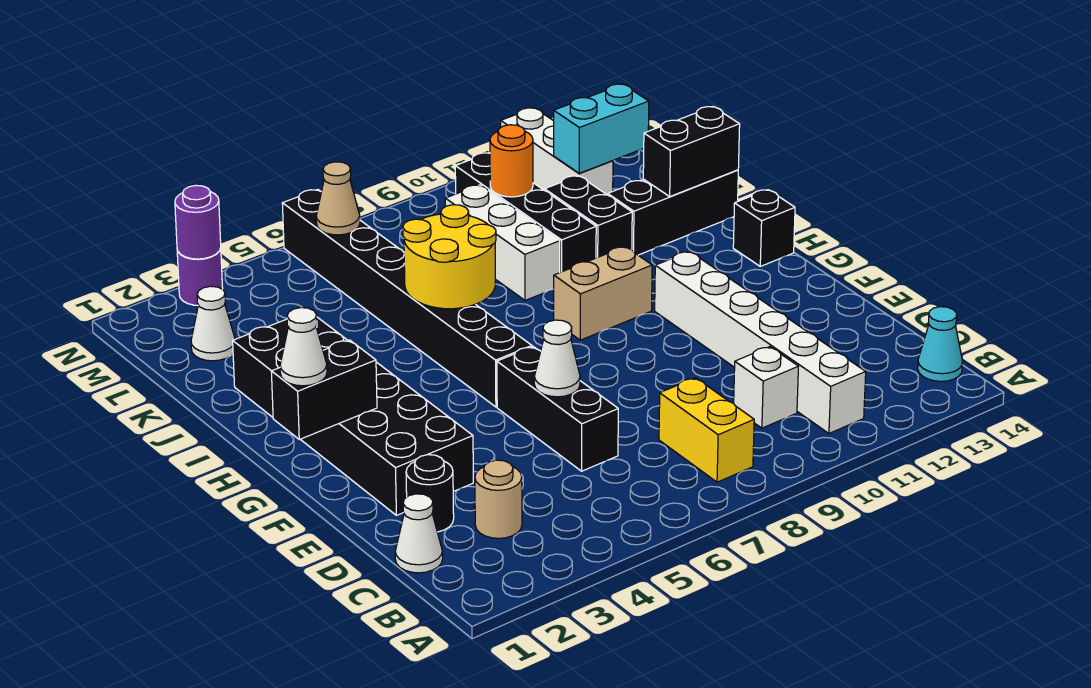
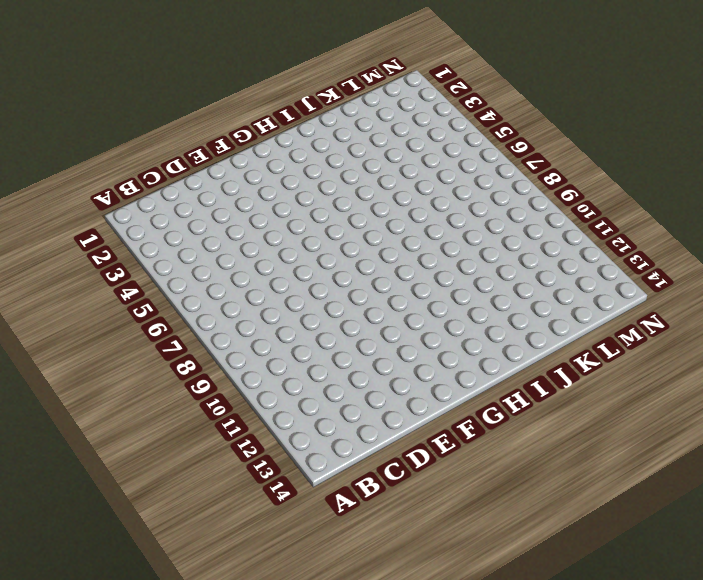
none -> yellow 1x2 brick [659,378,754,482]
none -> white 1x6 brick [655,251,866,433]
none -> cyan 1x1 cone [918,307,962,381]

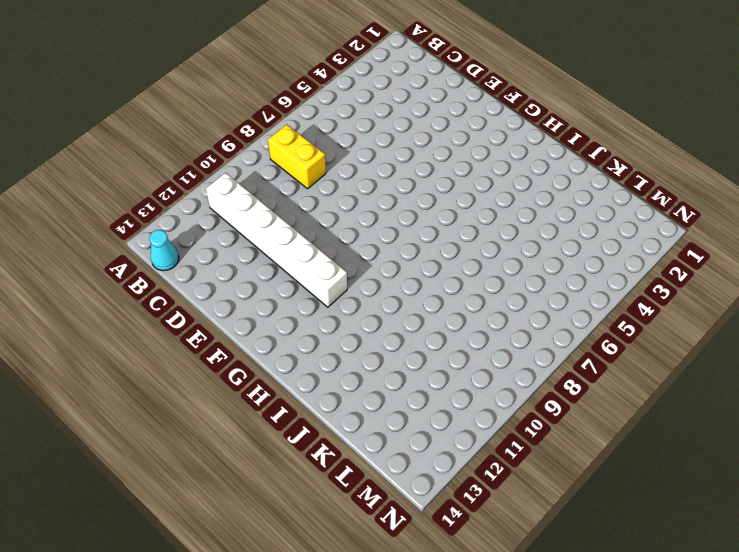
none -> white 1x1 cone [395,494,443,573]
none -> tan 1x1 round brick [475,460,522,538]
none -> white 1x1 brick [734,347,798,428]

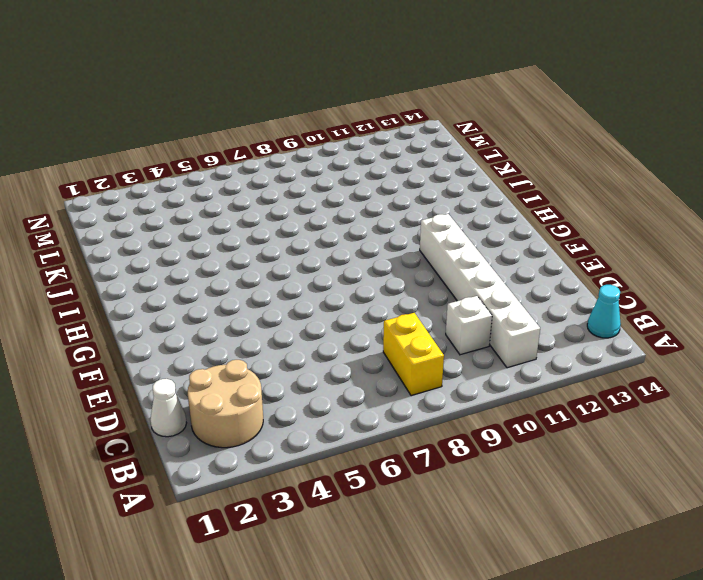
tan 2x2 round brick [188,360,263,448] -> tan 1x1 round brick [475,460,522,538]
none -> black 1x1 round brick [406,455,454,532]
none -> black 1x3 brick [497,347,618,471]
none -> black 2x6 brick [233,317,473,515]

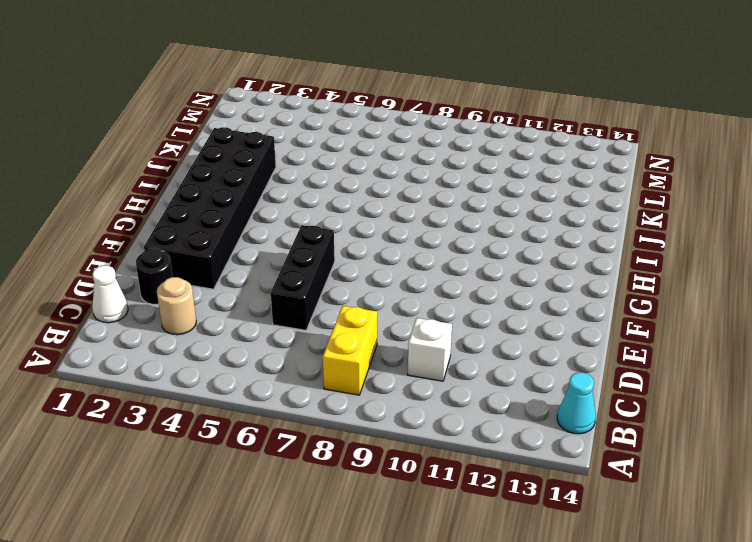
none -> white 1x6 brick [655,251,866,433]
none -> black 1x8 brick [282,190,532,407]
none -> tan 1x2 brick [554,247,652,340]

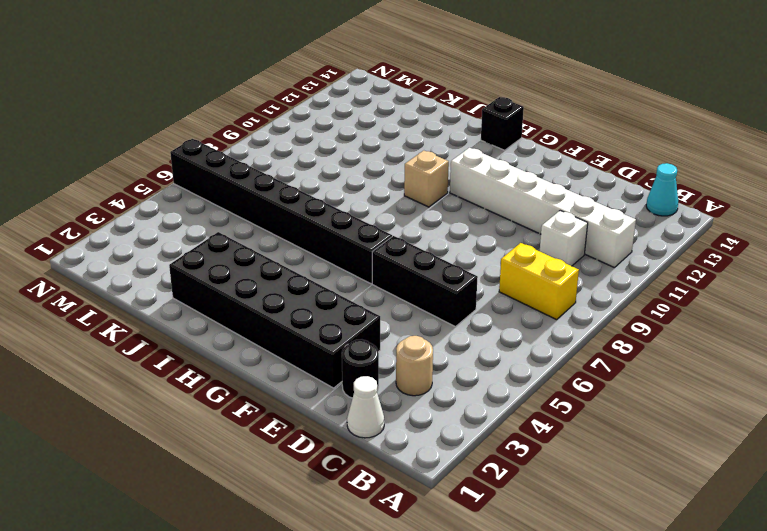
tan 1x1 brick [404,151,449,207] -> tan 1x2 brick [554,247,652,340]
none -> white 1x3 brick [445,185,560,300]
none -> black 1x4 brick [455,153,596,272]
none -> black 1x2 brick [545,176,632,258]

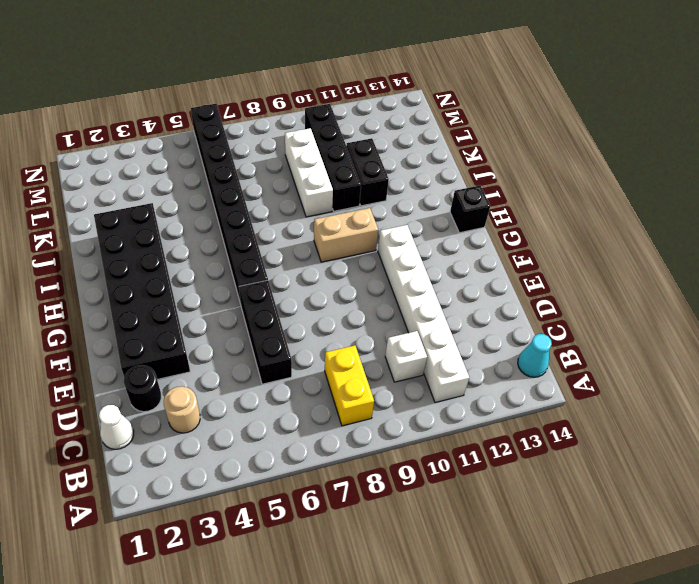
none -> black 1x3 brick [608,170,738,255]
none -> white 1x1 cone [191,286,235,361]
none -> white 1x3 brick [501,108,613,195]

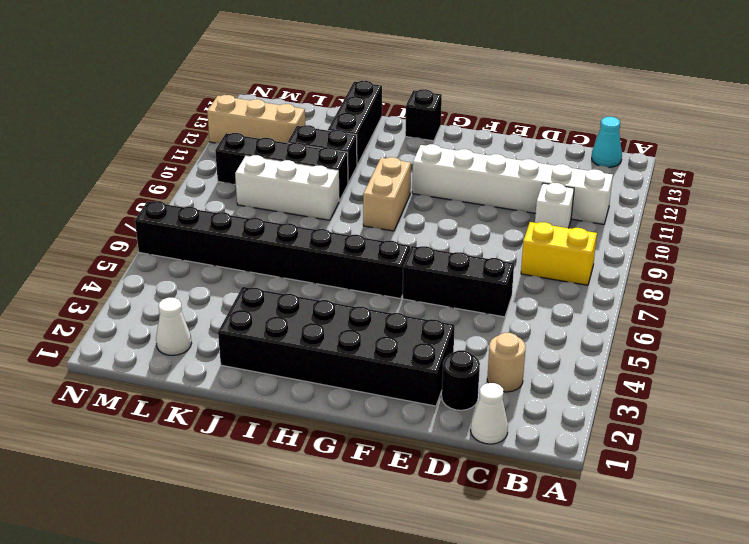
tan 1x3 brick [207,95,305,143] -> white 1x3 brick [501,108,613,195]
none -> purple 1x1 round brick [177,248,223,305]
none -> white 1x1 cone [534,320,580,397]
none -> black 1x2 brick [271,340,377,439]

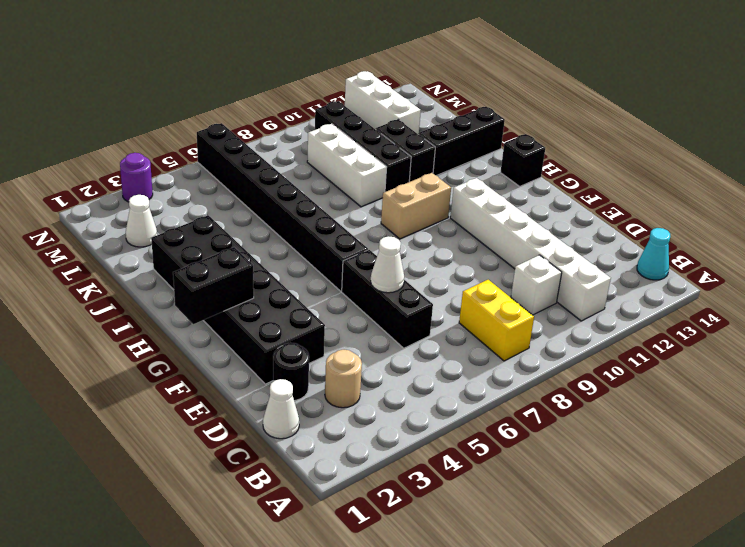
none -> yellow 2x2 round brick [403,205,496,309]
none -> black 1x2 brick [643,107,740,196]
none -> orange 1x1 round brick [490,125,533,197]

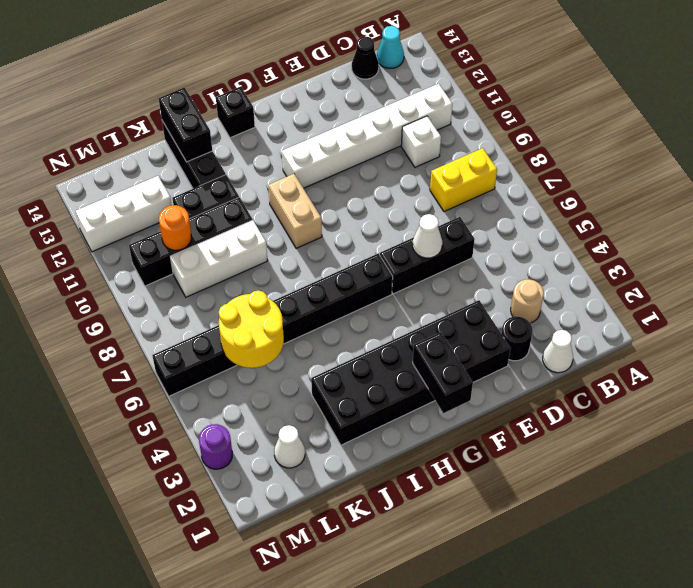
black 1x1 cone [352,36,379,79] -> none
yellow 2x2 round brick [219,291,284,368] -> yellow 2x2 round brick moved to [403,205,496,309]
none -> cyan 1x2 brick [554,84,649,173]
none -> tan 1x1 cone [316,162,360,235]
none -> purple 1x1 round brick [175,185,221,259]

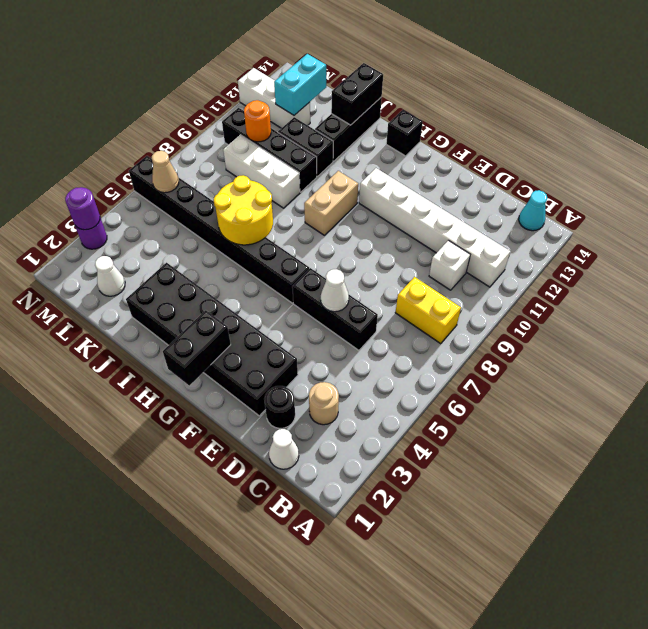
none -> white 1x1 cone [280,308,327,386]

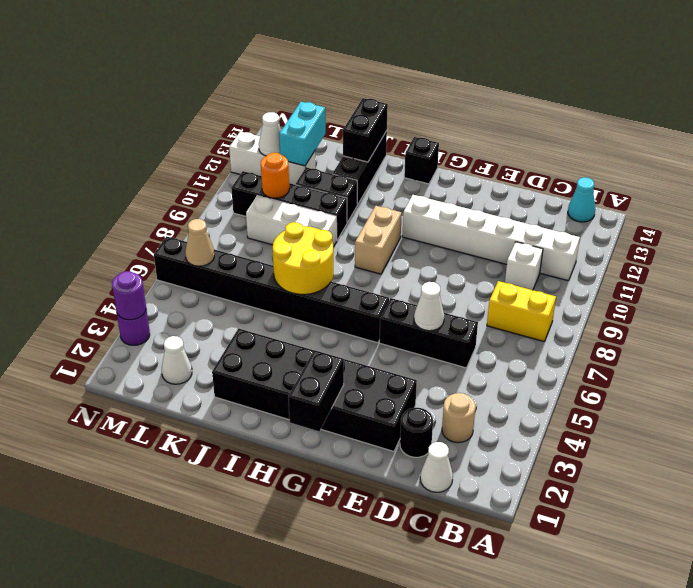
white 1x1 cone [259,112,281,156] -> white 1x1 cone moved to [280,308,327,386]

